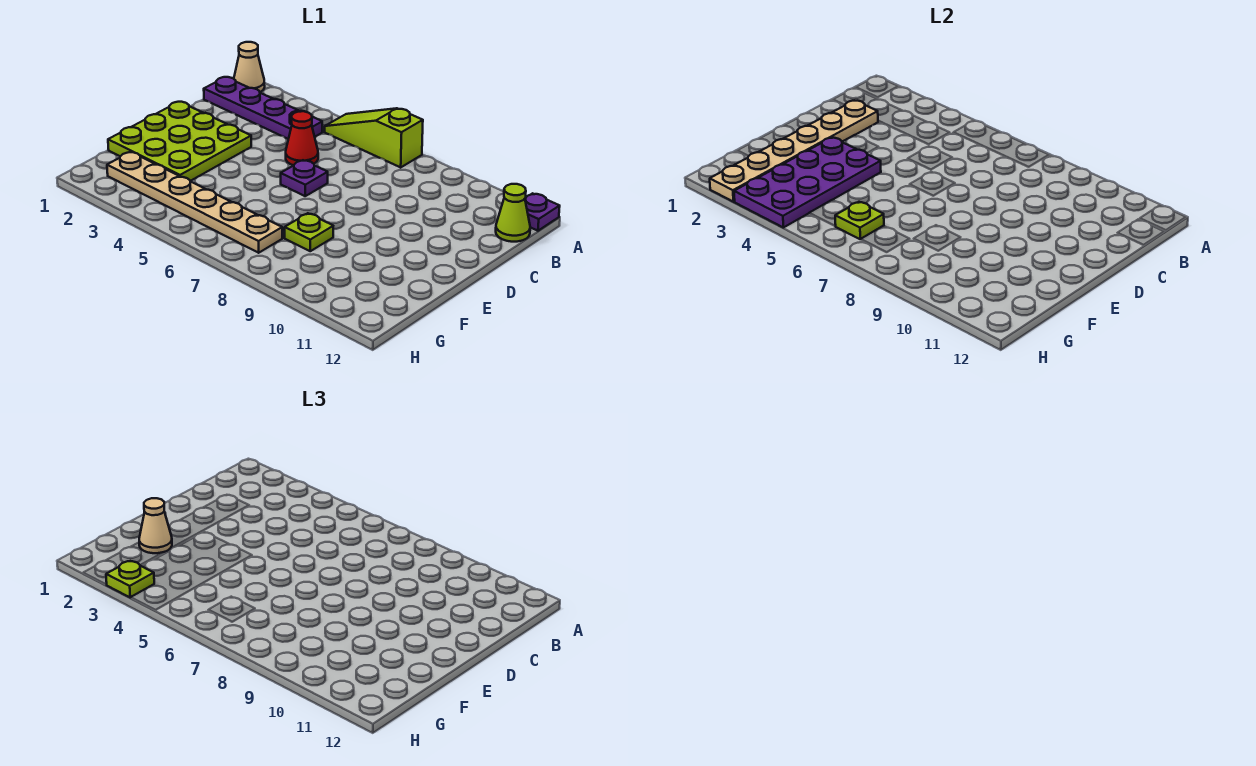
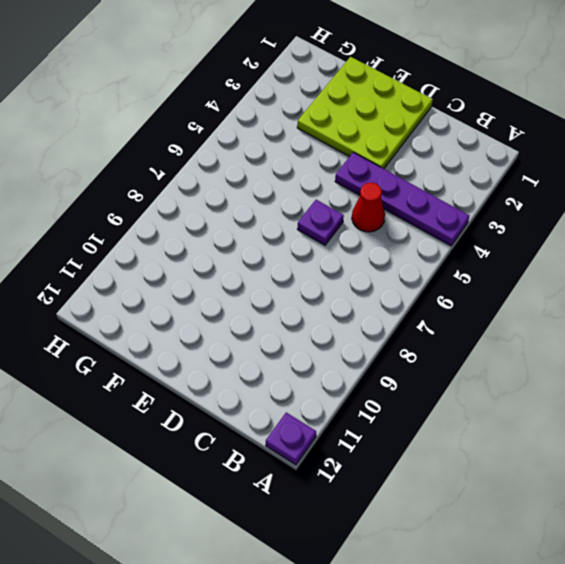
purple 1x4 plate [335,152,469,246] -> purple 1x4 plate turned to [204,77,322,139]
none -> tan 1x1 cone [234,42,265,92]
none -> lime 1x3 slope [325,108,423,167]
none -> lime 1x1 cone [496,184,530,242]

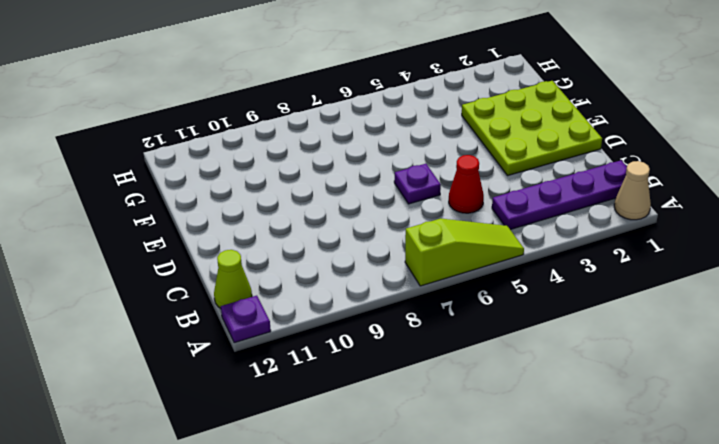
none -> lime 1x1 plate [285,213,333,251]
none -> tan 1x6 plate [107,152,282,253]
none -> tan 1x6 plate [710,101,878,202]

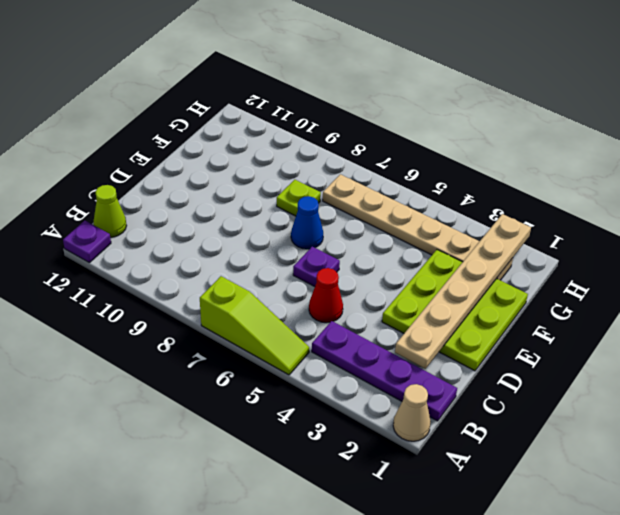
blue 1x1 cone [291,196,323,249] -> none
none -> purple 2x4 plate [734,138,881,228]
none -> lime 1x1 plate [835,202,884,239]
none -> tan 1x1 cone [139,498,172,553]

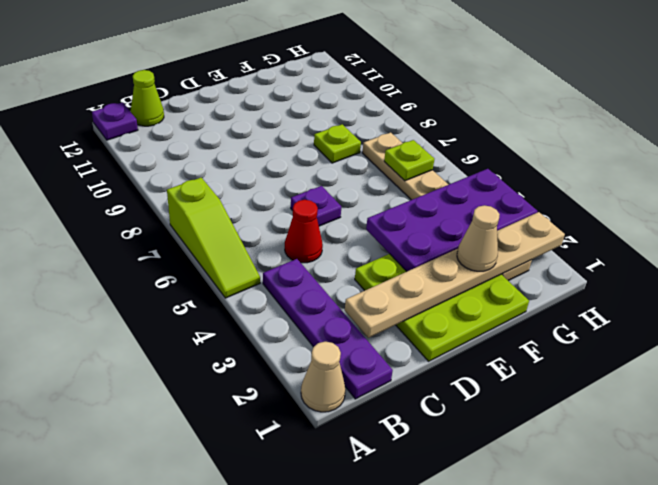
none -> lime 1x1 plate [106,561,154,597]

